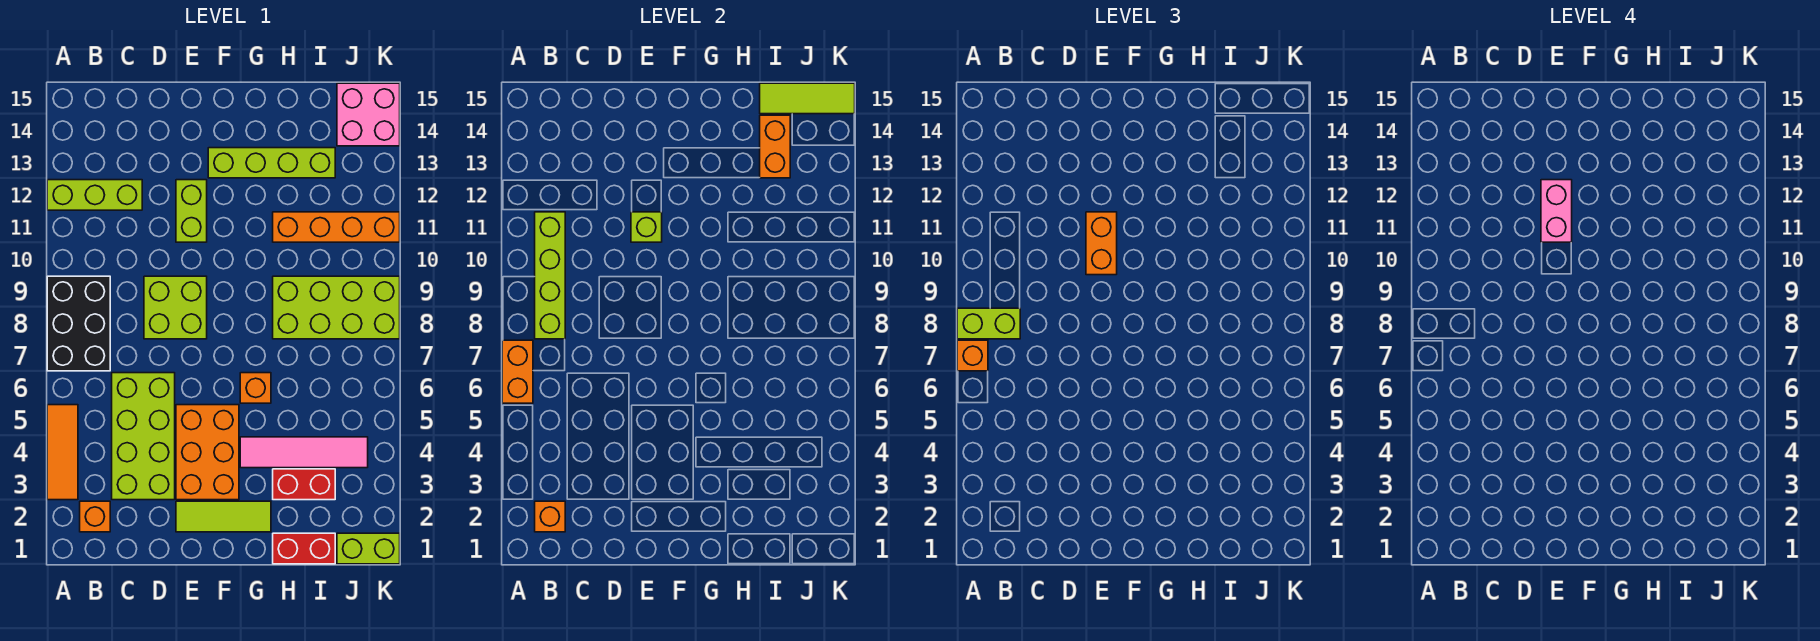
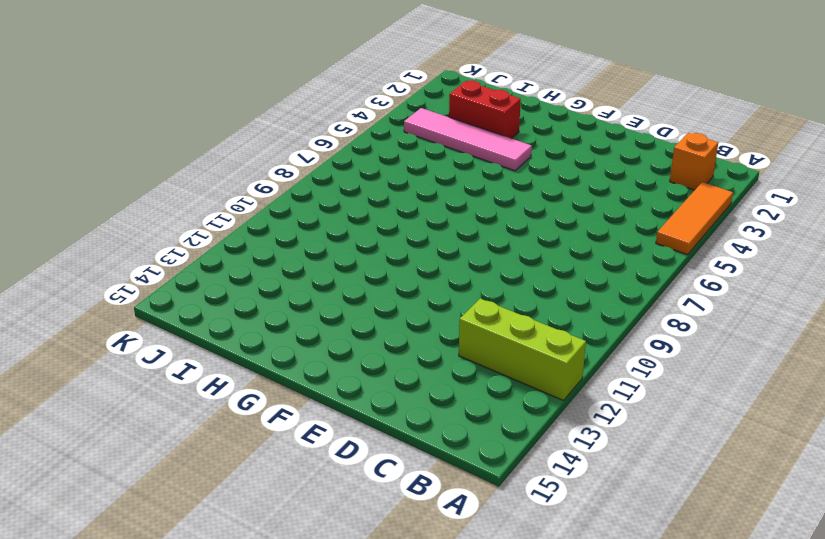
none -> black 2x3 brick [47,276,110,371]
none -> lime 2x4 brick [112,373,175,500]
none -> lime 2x2 brick [144,276,207,339]

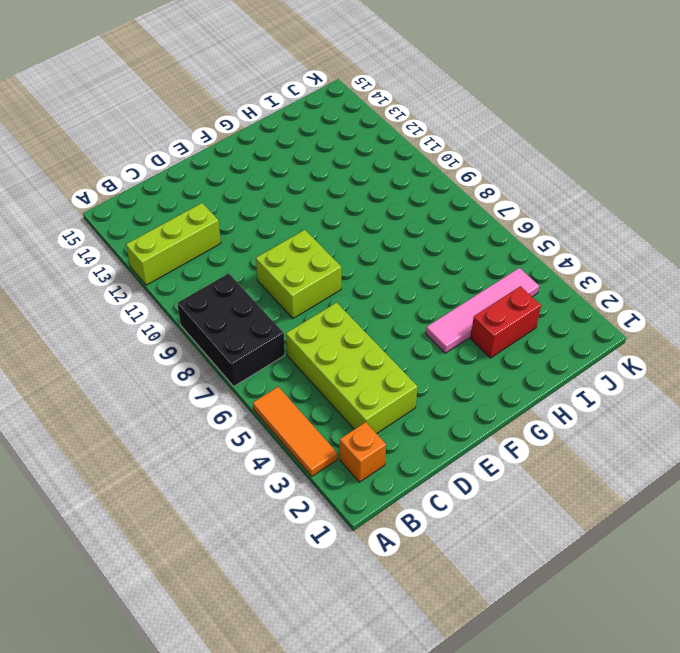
none -> lime 1x3 tile [176,501,271,532]
none -> orange 2x3 brick [176,405,239,500]
none -> lime 1x2 brick [176,180,207,242]

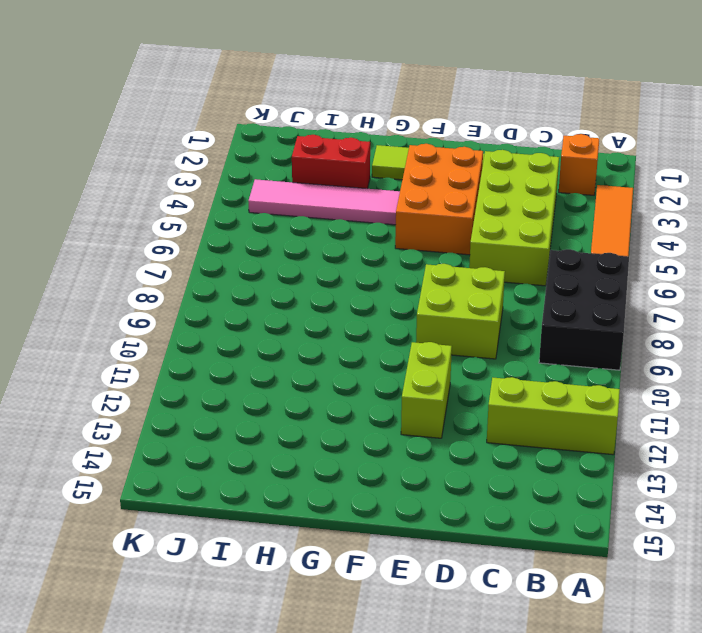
none -> lime 1x4 brick [208,148,335,178]
none -> orange 1x1 brick [240,373,271,403]
none -> red 1x2 brick [273,533,335,564]

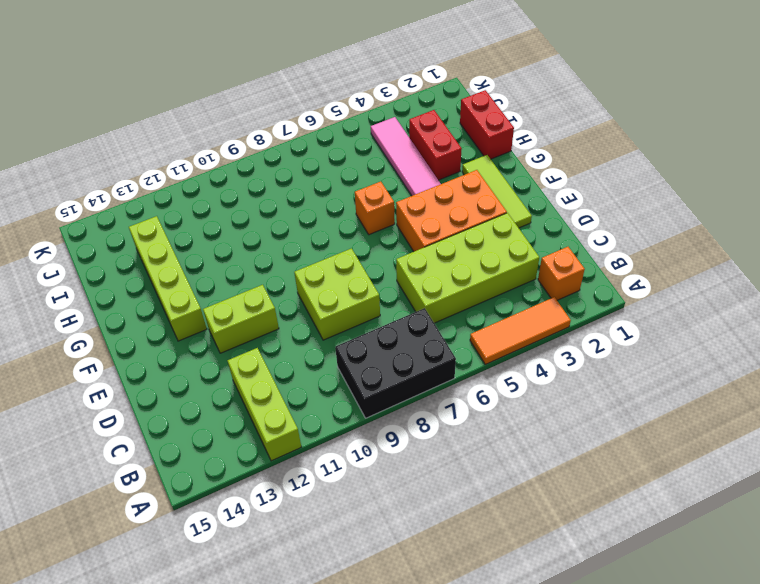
none -> lime 2x4 brick [273,276,400,339]
none -> orange 1x4 brick [273,212,400,242]
none -> lime 1x2 brick [337,533,400,564]

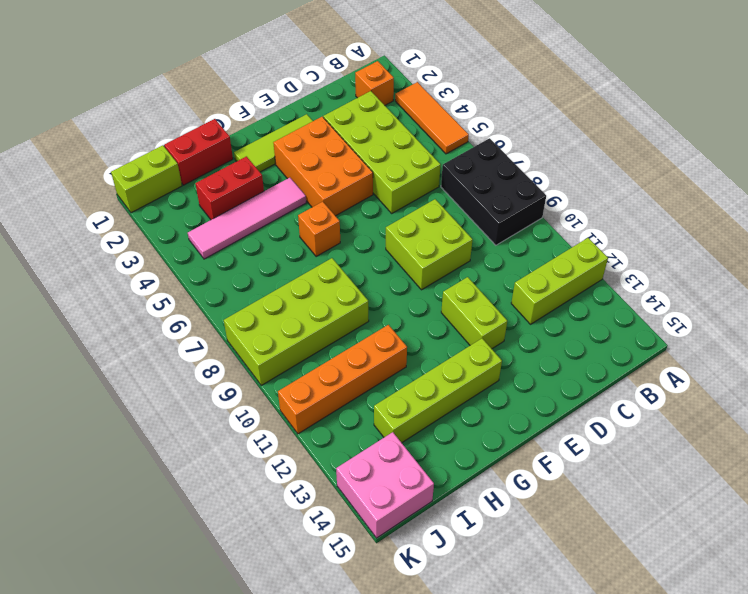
none -> orange 1x2 brick [502,340,533,403]
none -> orange 1x1 brick [535,501,565,532]
none -> lime 1x4 brick [535,212,565,339]

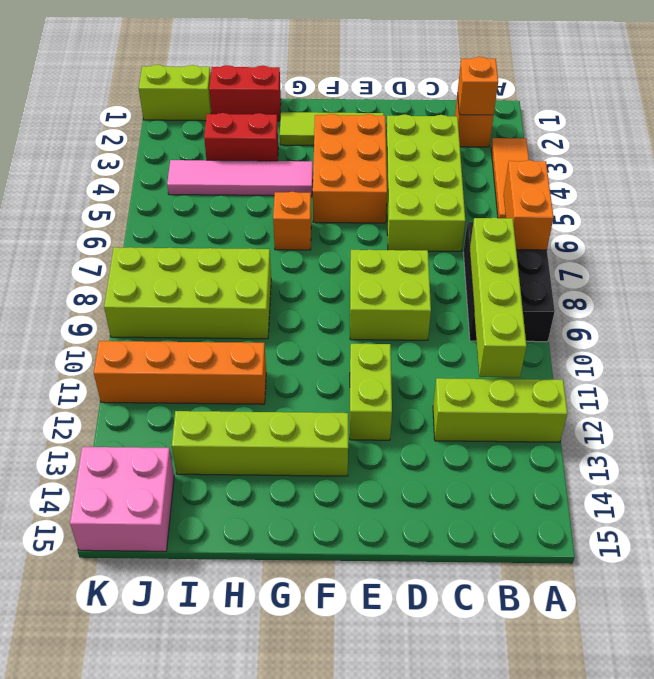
none -> lime 1x1 brick [631,212,662,242]
none -> orange 1x2 brick [760,115,790,178]
none -> lime 1x3 tile [760,83,855,114]

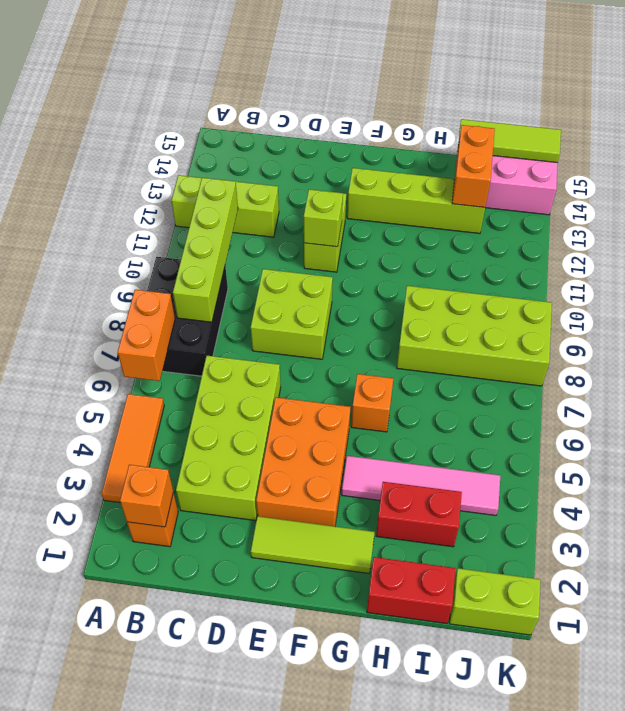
none -> orange 1x4 brick [273,212,400,242]
none -> orange 1x1 brick [957,340,988,371]
none -> lime 1x2 brick [957,308,1020,339]

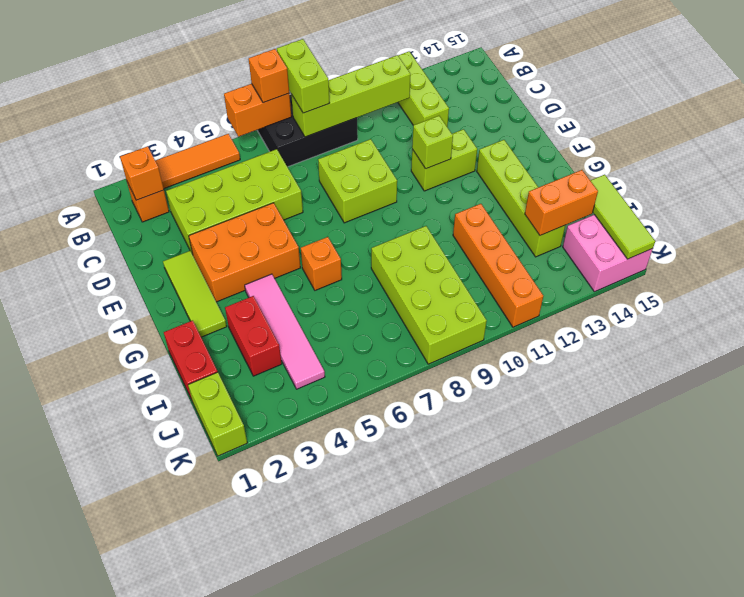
none -> orange 1x2 brick [1086,212,1117,275]
none -> pink 1x2 brick [1541,180,1572,242]

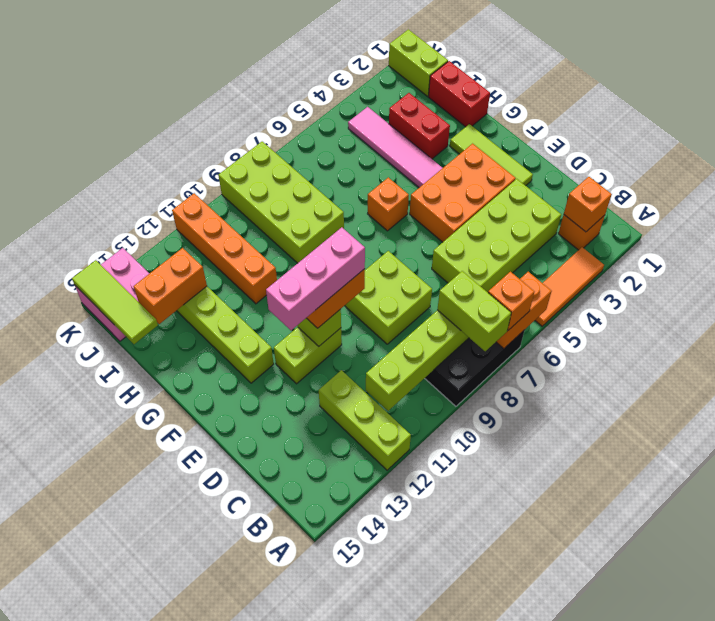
pink 1x3 brick [266,227,365,330] -> pink 1x2 brick [1541,180,1572,242]

